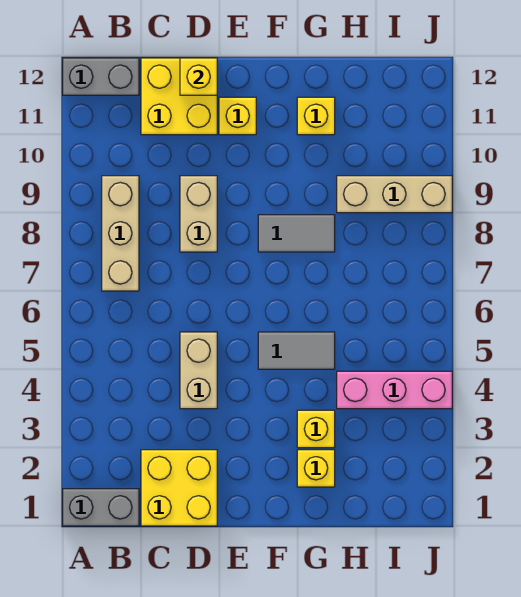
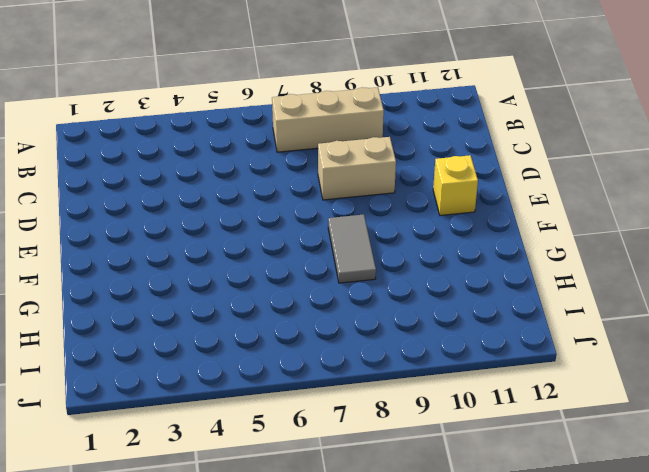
none -> grey 1x2 brick [63,489,139,526]
none -> grey 1x2 brick [63,58,139,95]
none -> yellow 2x2 brick [141,450,217,526]

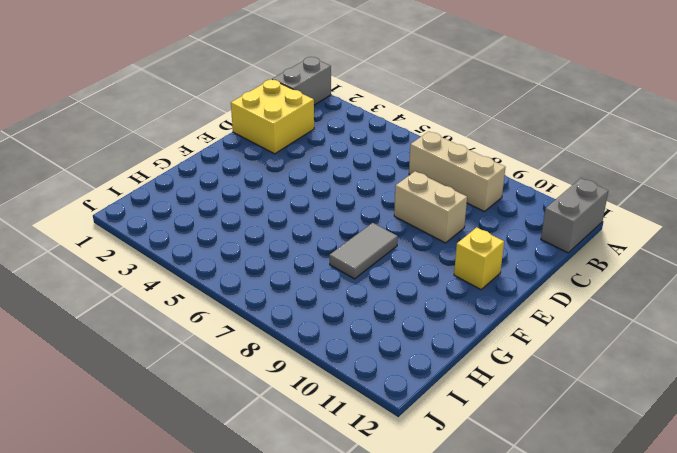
none -> yellow 2x2 brick [141,58,217,135]
none -> tan 1x2 brick [180,332,217,409]
none -> grey 1x2 tile [258,332,335,369]

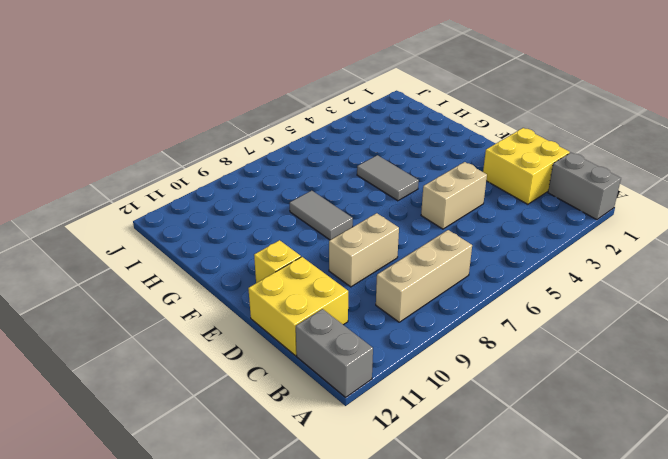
none -> yellow 1x1 brick [297,450,335,487]
none -> yellow 1x1 brick [297,410,335,448]
none -> yellow 1x1 brick [297,97,335,135]

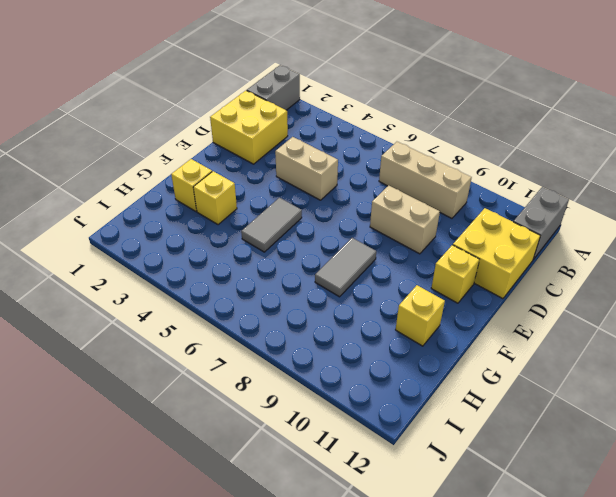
none -> pink 1x3 brick [337,371,452,409]
none -> tan 1x3 brick [337,176,452,213]
none -> yellow 1x1 brick [180,58,217,95]

